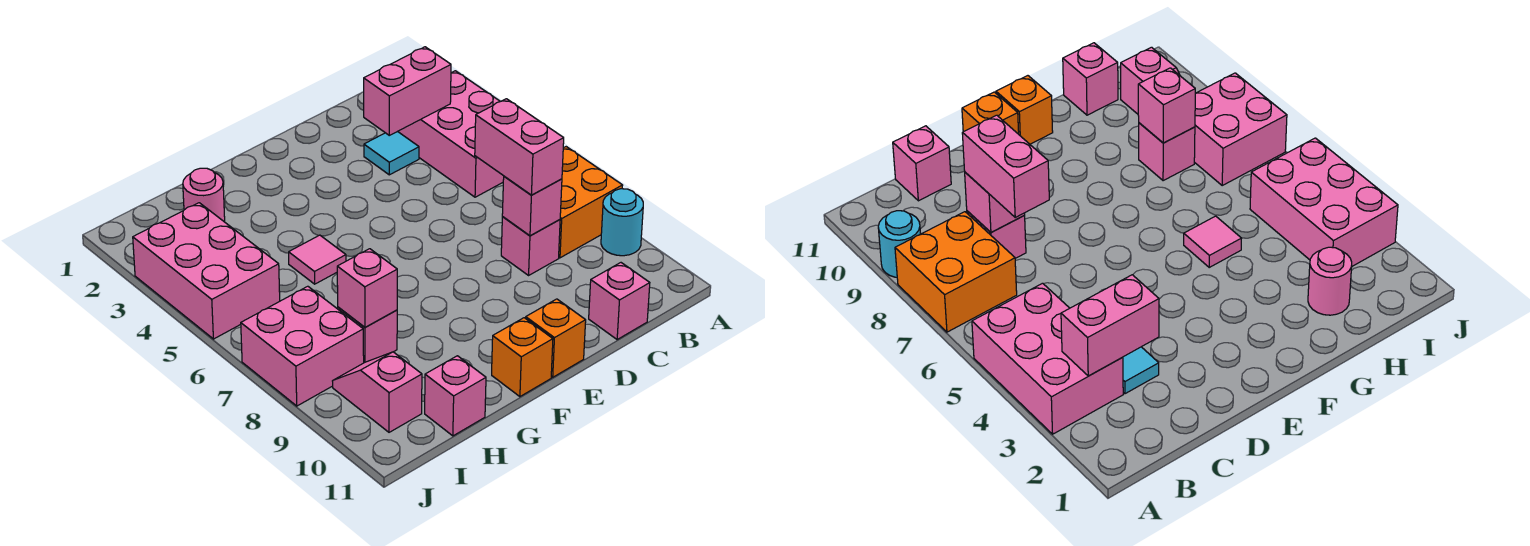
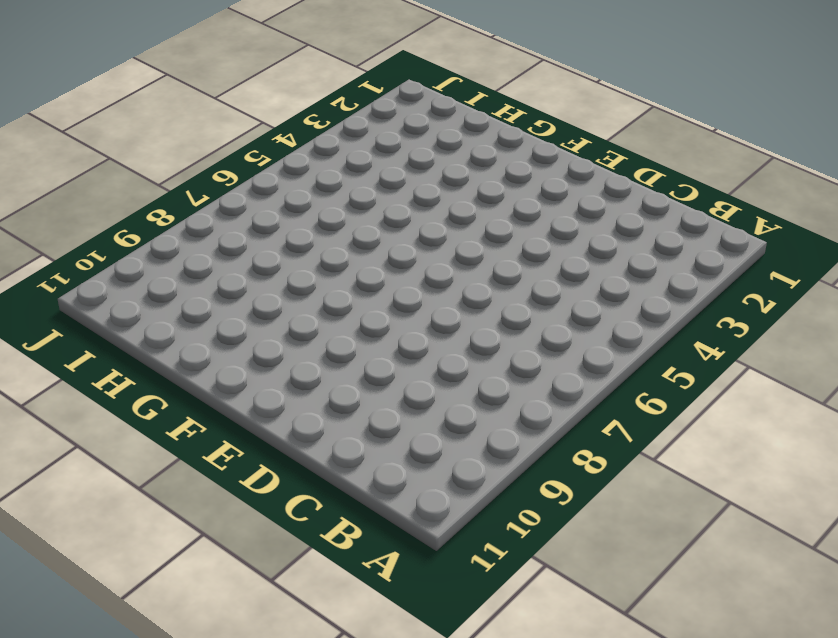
none -> pink 2x3 brick [398,71,504,197]
none -> orange 2x2 brick [559,147,623,258]
none -> cyan 1x1 round brick [601,189,643,256]

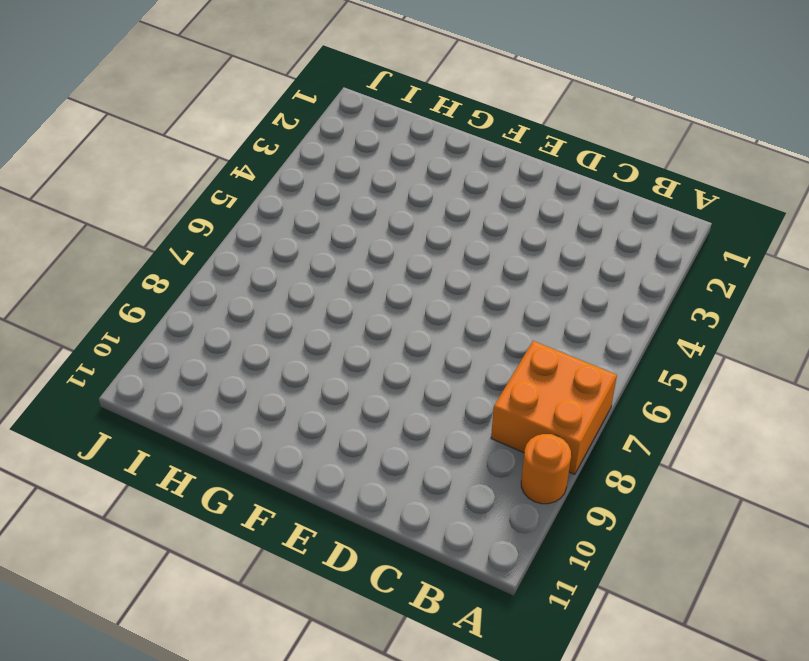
orange 1x1 round brick [521,434,571,504] -> cyan 1x1 round brick [601,189,643,256]
none -> pink 2x3 brick [398,71,504,197]
none -> cyan 1x1 tile [364,131,419,175]
none -> pink 1x1 brick [501,217,560,275]

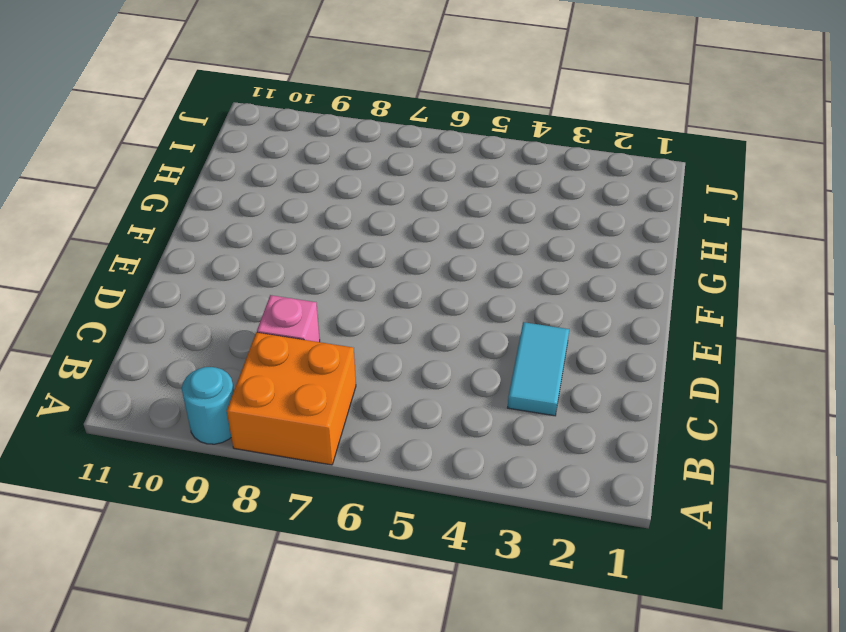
cyan 1x2 tile [508,322,569,416] -> cyan 1x1 tile [364,131,419,175]
none -> pink 2x3 brick [398,71,504,197]
none -> pink 1x1 brick [589,263,650,339]
none -> orange 1x1 brick [526,299,586,377]

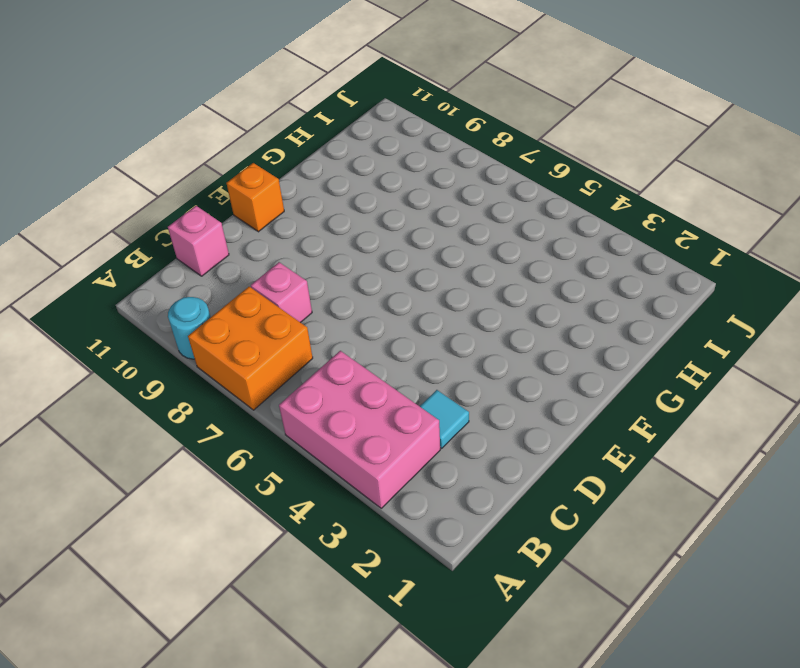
none -> orange 1x1 brick [492,318,553,397]
none -> pink 1x1 tile [289,235,346,284]
none -> pink 1x1 round brick [183,168,225,222]

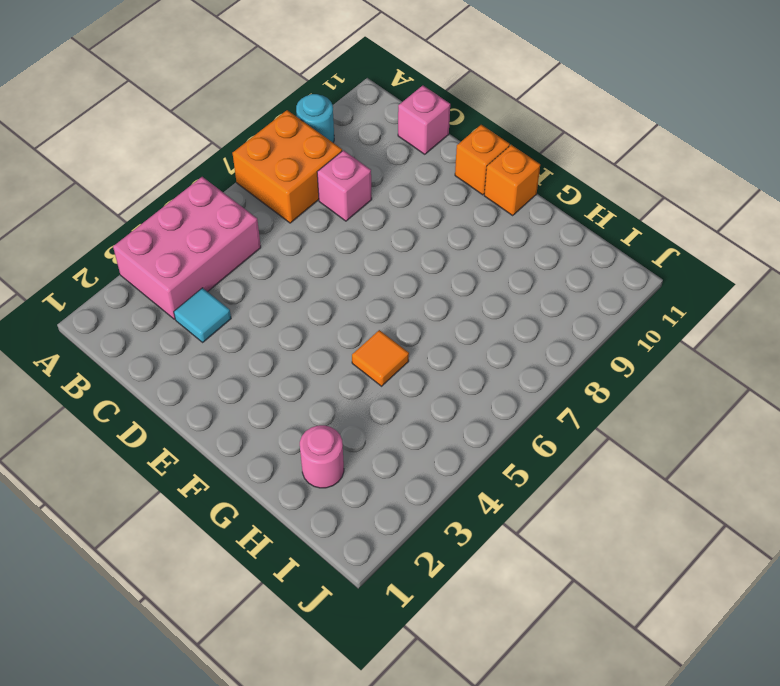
orange 1x1 tile [352,330,409,386] -> pink 1x1 tile [289,235,346,284]
none -> pink 1x1 brick [338,307,397,363]
none -> pink 1x1 brick [425,356,486,436]
none -> pink 2x3 brick [133,203,280,339]

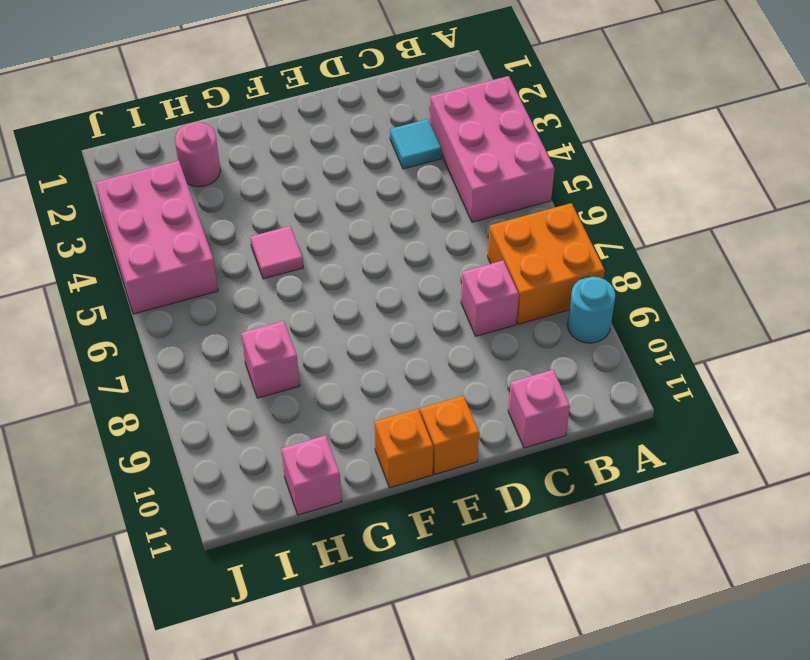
none -> pink 2x2 brick [241,286,364,406]
none -> pink 1x2 slope [333,352,422,432]
none -> pink 1x2 brick [364,47,451,135]

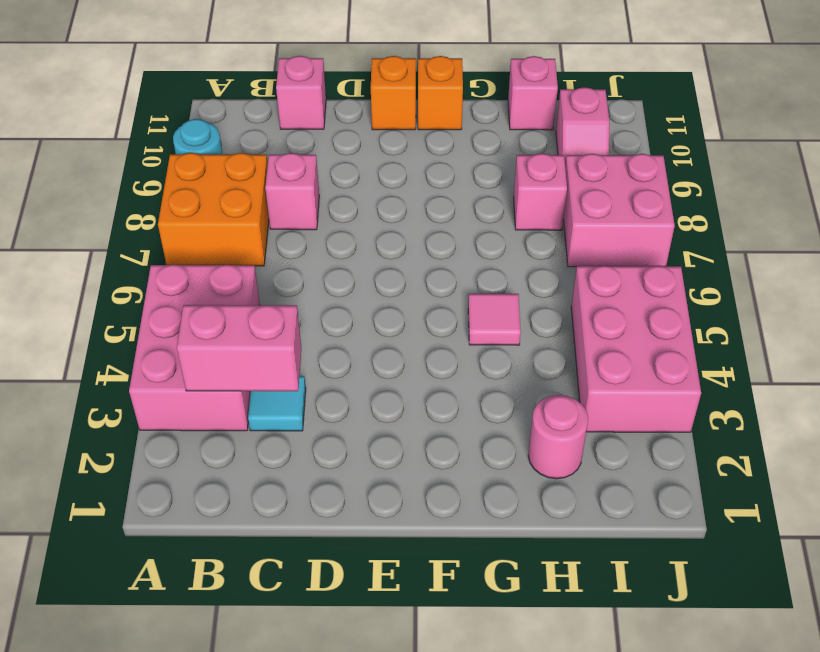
none -> pink 1x1 brick [502,176,562,236]
none -> pink 1x1 brick [337,249,397,327]
none -> pink 1x2 brick [475,99,564,195]

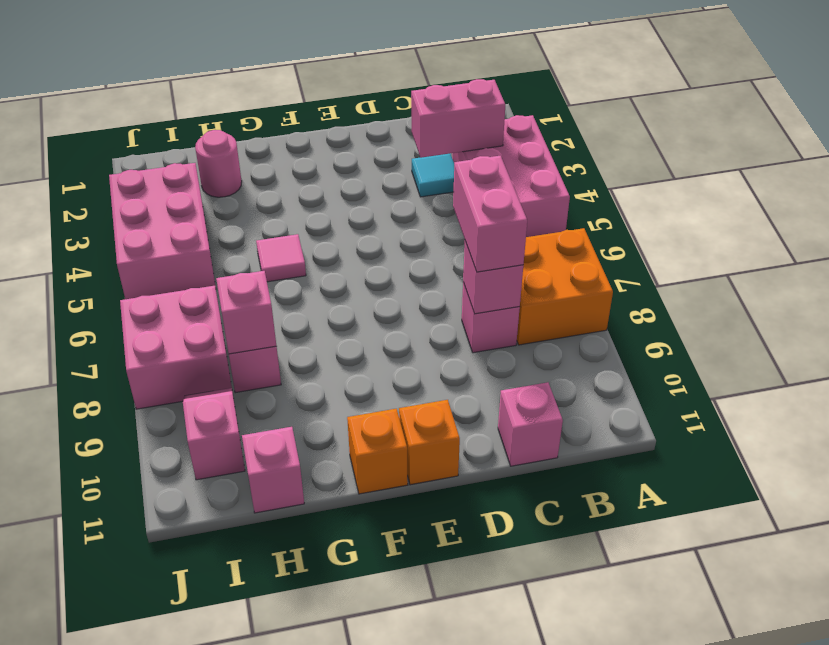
none -> cyan 1x1 round brick [601,189,643,256]

